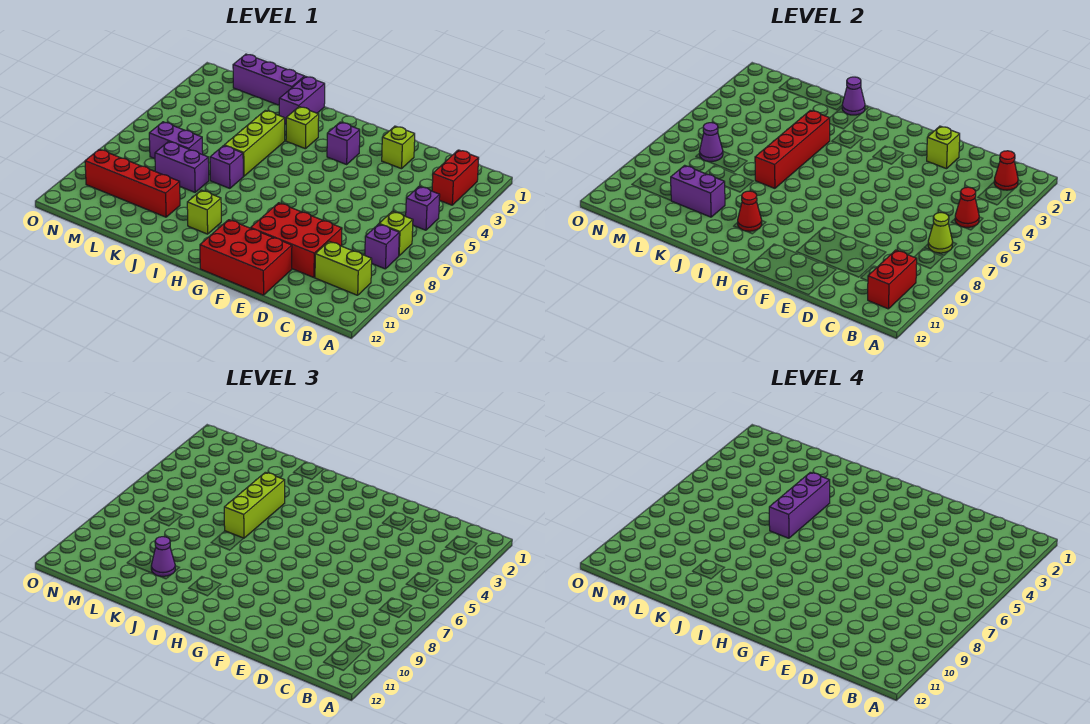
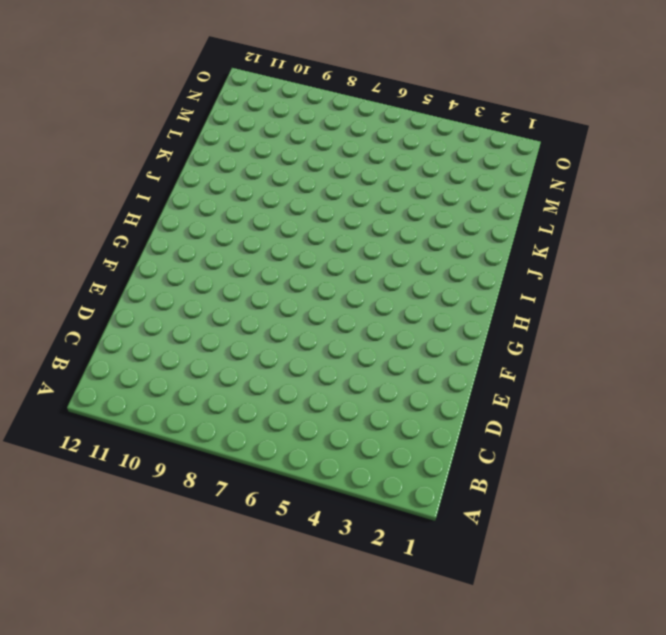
none -> red 1x2 brick [432,150,479,205]
none -> purple 1x1 brick [406,186,440,230]
none -> lime 1x1 brick [379,211,413,256]
none -> purple 1x1 brick [365,224,399,269]

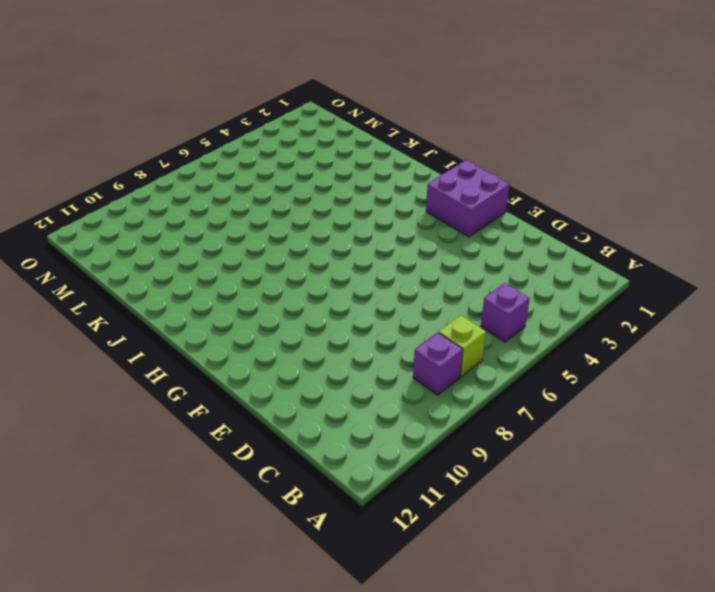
purple 2x2 brick [426,160,510,237] -> none
none -> red 1x2 brick [432,150,479,205]
none -> lime 1x2 brick [315,241,372,295]
none -> red 2x3 brick [251,203,342,277]
none -> lime 1x1 brick [382,126,415,169]

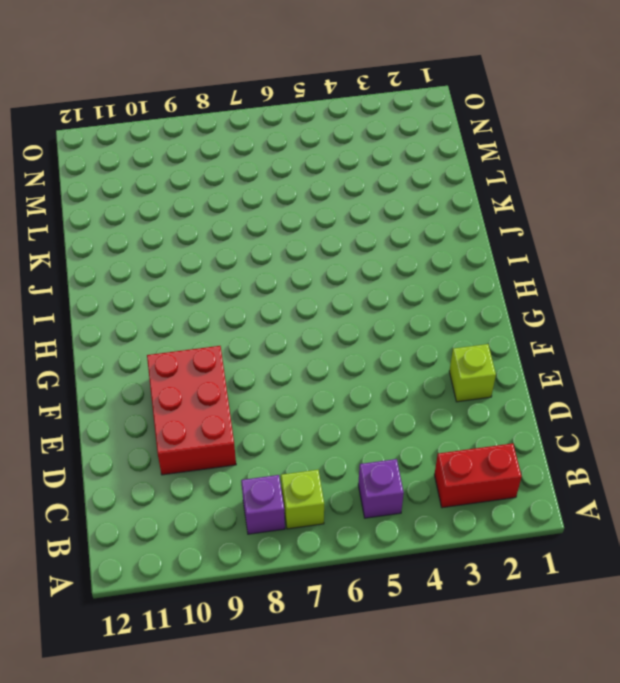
none -> lime 1x2 brick [315,241,372,295]
none -> red 2x3 brick [200,220,292,295]
none -> purple 1x1 brick [327,122,360,164]
none -> lime 1x1 brick [286,107,319,149]

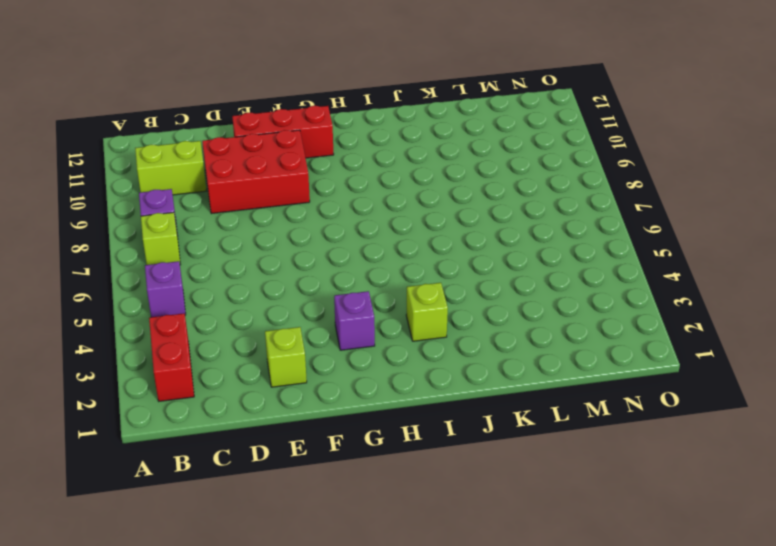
red 1x3 brick [232,106,334,158] -> red 2x3 brick [200,220,292,295]
none -> lime 1x1 brick [187,190,221,234]
none -> purple 1x2 brick [279,76,325,124]
none -> lime 1x3 brick [224,110,285,176]
none -> purple 1x1 brick [210,146,243,188]

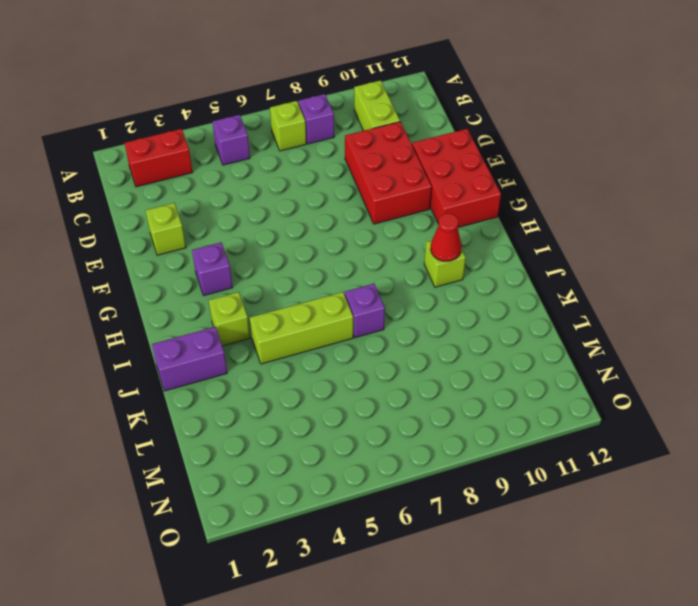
none -> purple 1x3 brick [233,54,305,105]
none -> purple 1x2 brick [155,142,209,192]
none -> red 1x4 brick [85,149,180,217]
none -> purple 1x2 brick [149,122,203,159]

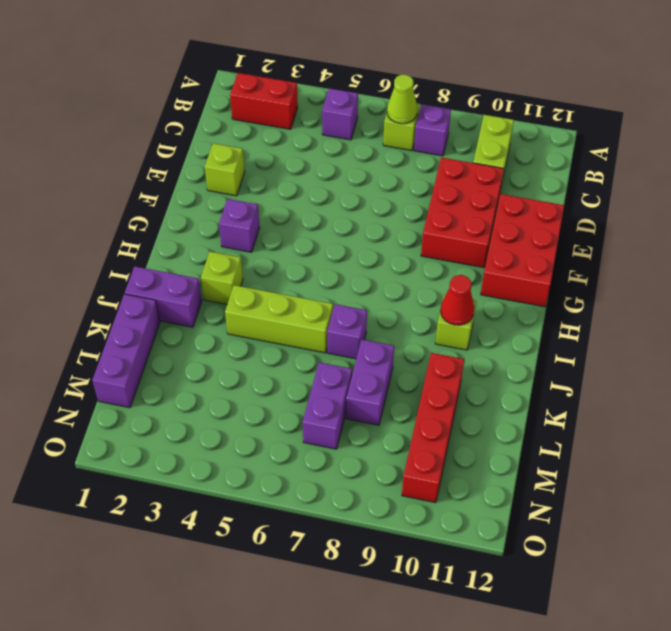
none -> red 1x1 cone [994,151,1018,190]
none -> red 1x1 cone [955,187,979,227]
none -> red 1x2 brick [868,250,917,309]
none -> lime 1x1 brick [927,126,960,169]

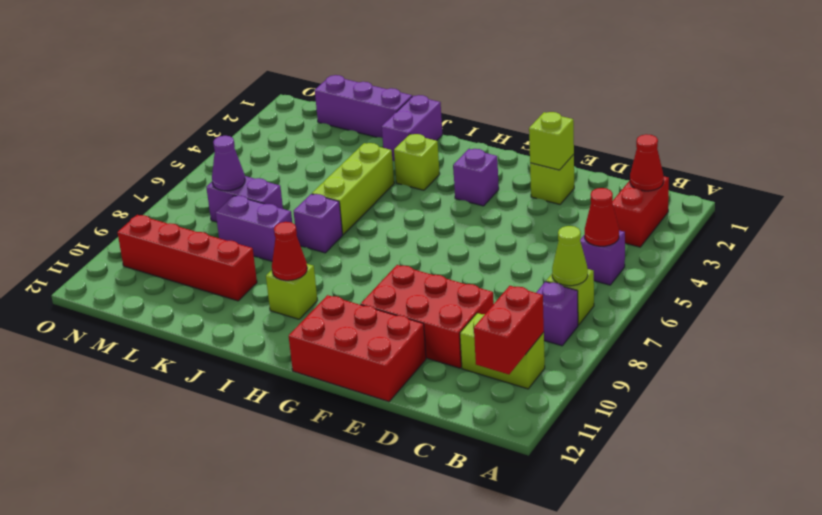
none -> purple 1x1 cone [842,77,865,115]
none -> red 1x4 brick [755,110,830,188]
none -> purple 1x2 brick [671,165,725,217]
none -> lime 1x3 brick [224,472,285,538]

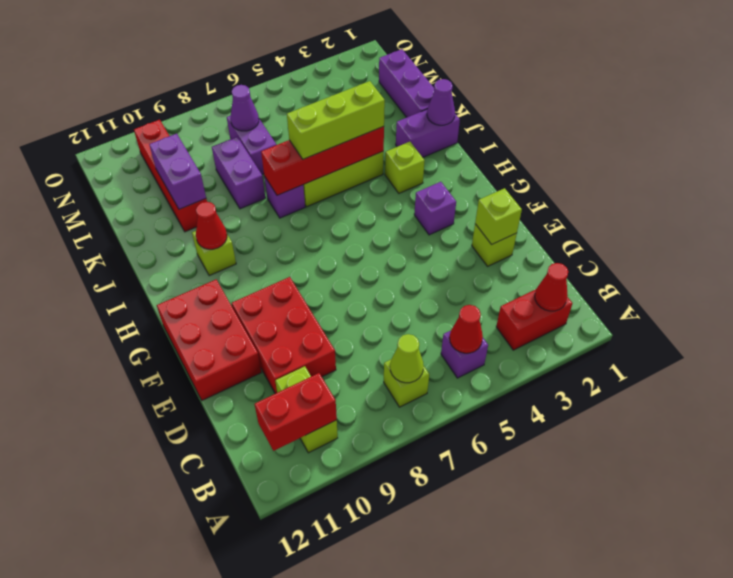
none -> purple 1x1 brick [365,224,399,269]
none -> purple 1x1 cone [151,537,175,576]
none -> purple 1x3 brick [769,472,830,538]

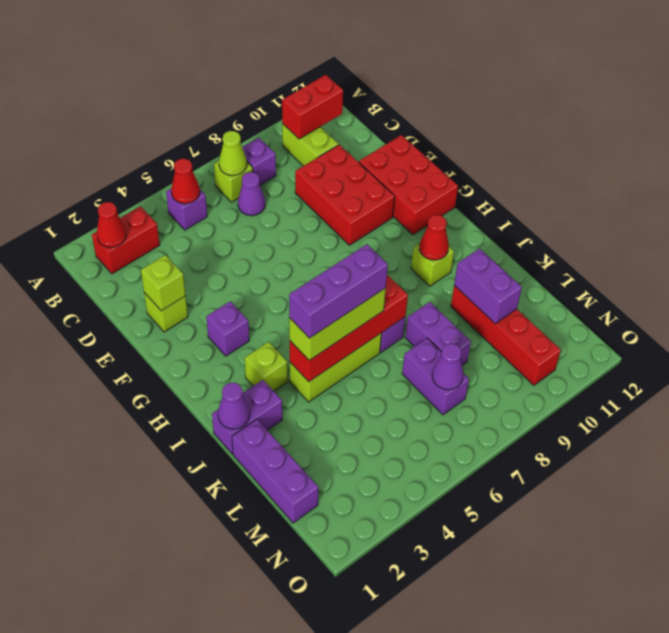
purple 1x1 cone [238,172,265,216] -> purple 1x1 cone moved to [151,537,175,576]

